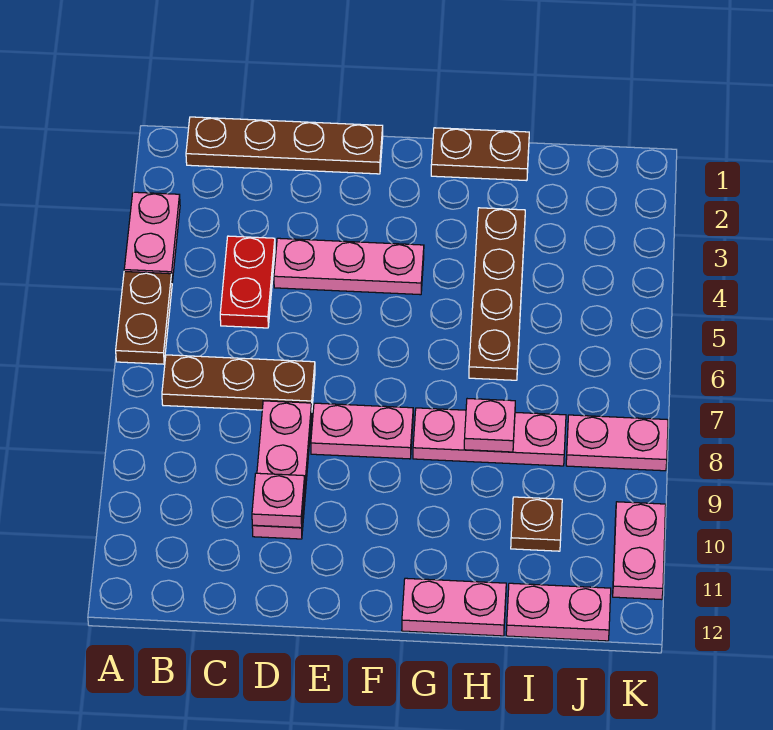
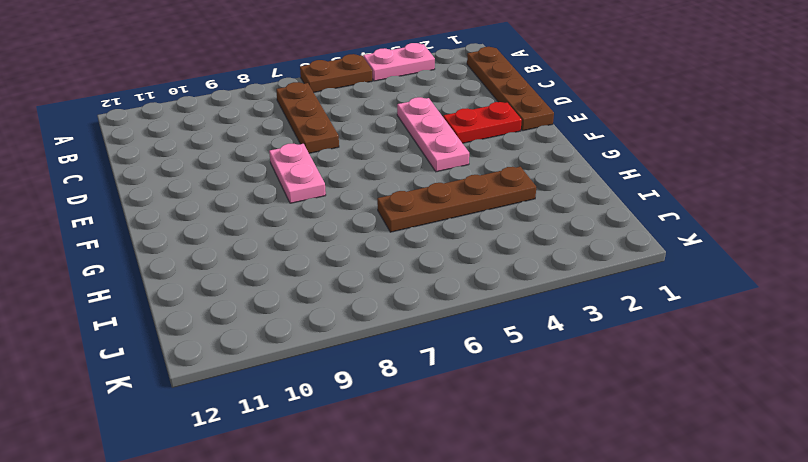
red 1x2 plate [443,102,522,143] -> red 1x2 plate moved to [220,236,275,328]
none -> pink 1x3 plate [252,401,312,539]
none -> brown 1x2 plate [431,128,529,181]
none -> pink 1x3 plate [413,408,566,466]

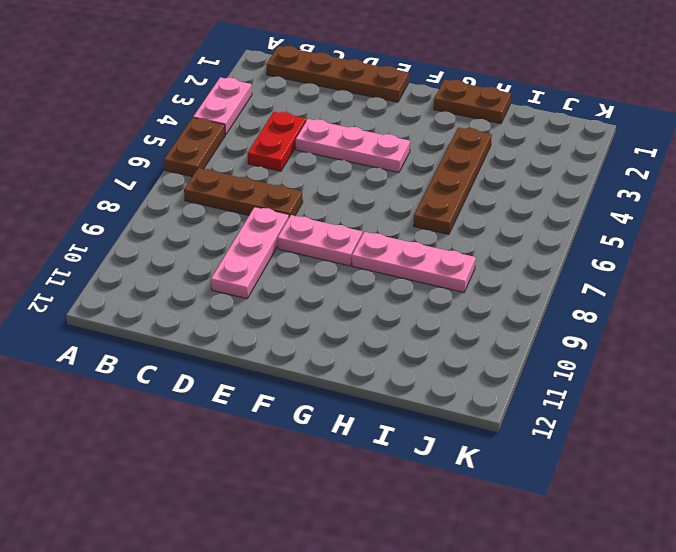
none -> pink 1x2 plate [402,578,506,636]
none -> brown 1x1 plate [511,497,562,551]
none -> pink 1x2 plate [506,583,611,641]

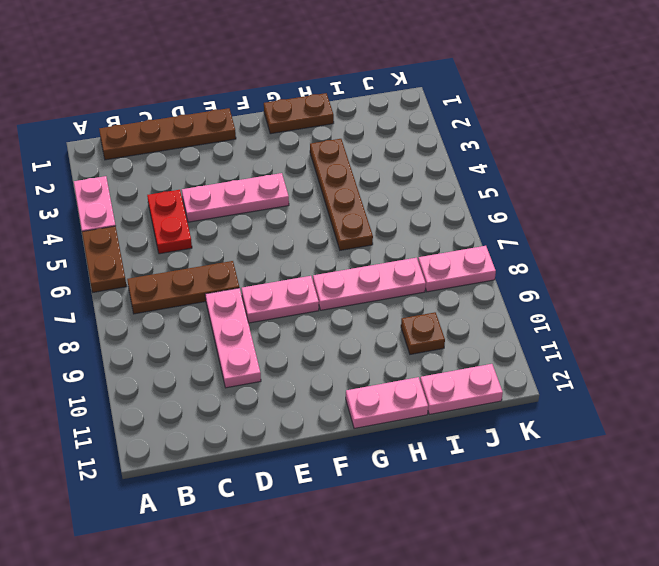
none -> pink 1x2 plate [613,502,666,600]
none -> pink 1x1 plate [252,473,305,528]
none -> pink 1x1 plate [464,399,515,452]

